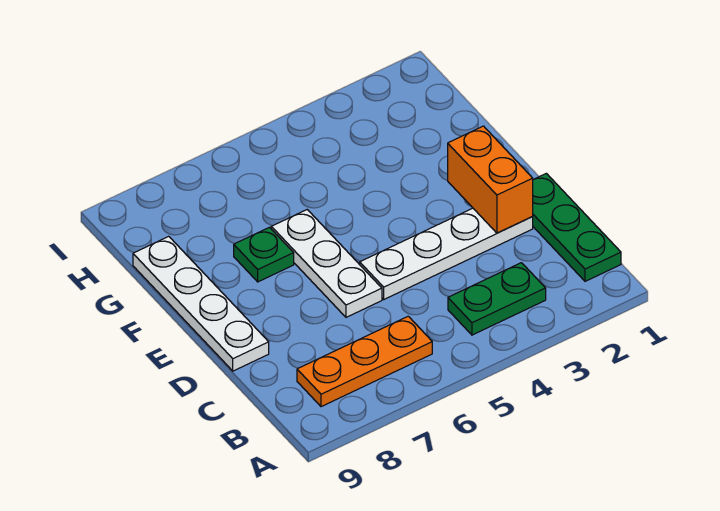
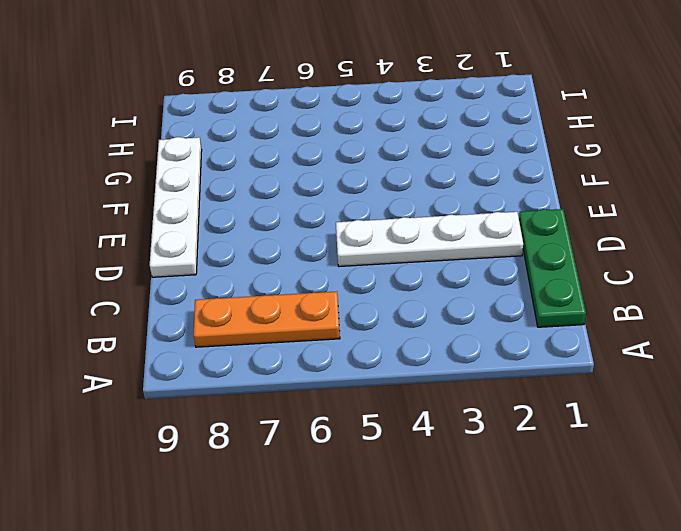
none -> green 1x2 plate [448,263,546,335]
none -> white 1x3 plate [271,210,382,317]

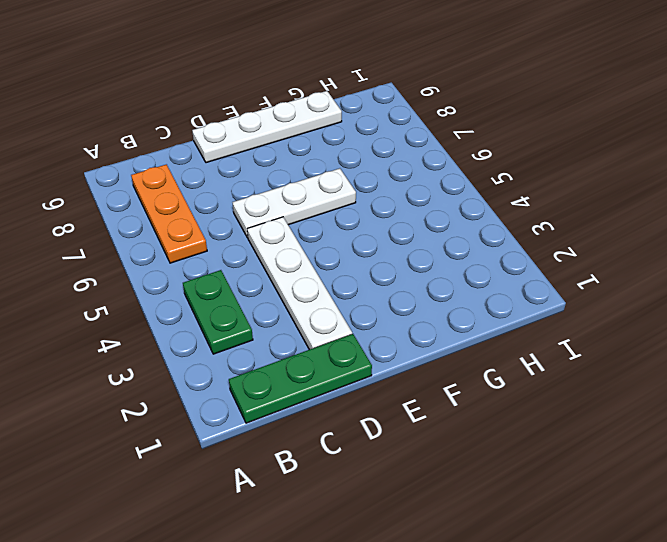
none -> green 1x1 plate [234,227,294,282]
none -> orange 1x2 brick [448,126,533,233]

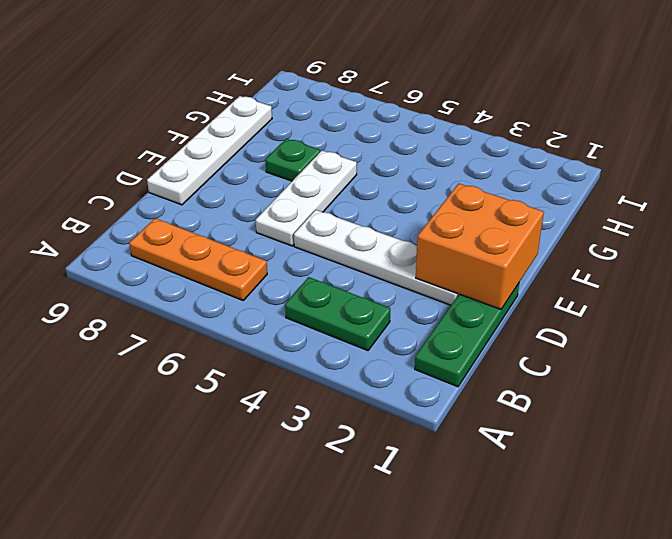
orange 2x2 brick [416,184,544,309] -> orange 1x2 brick [448,126,533,233]

